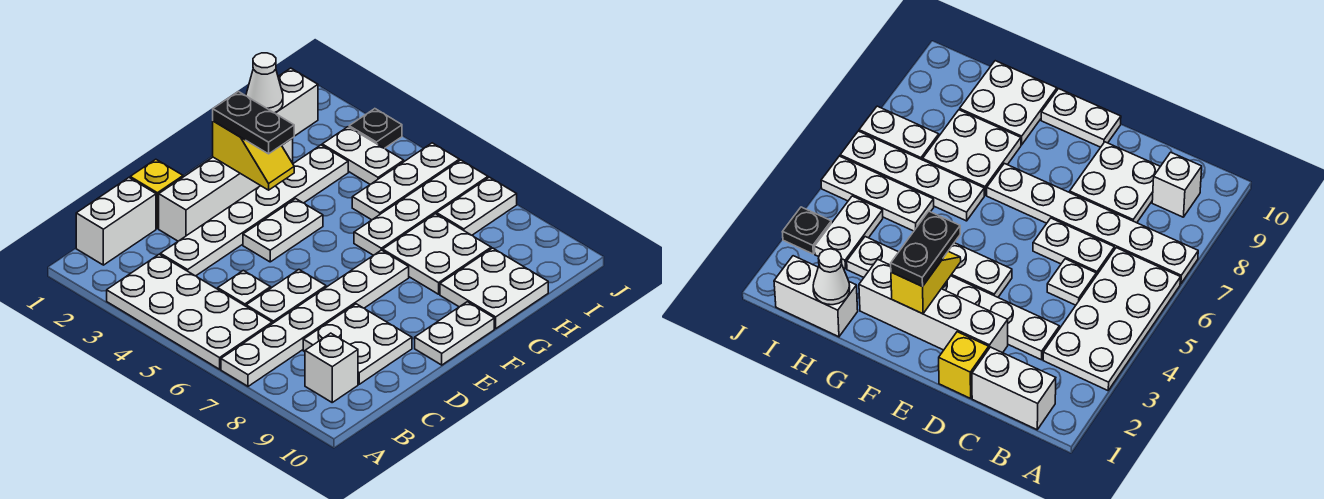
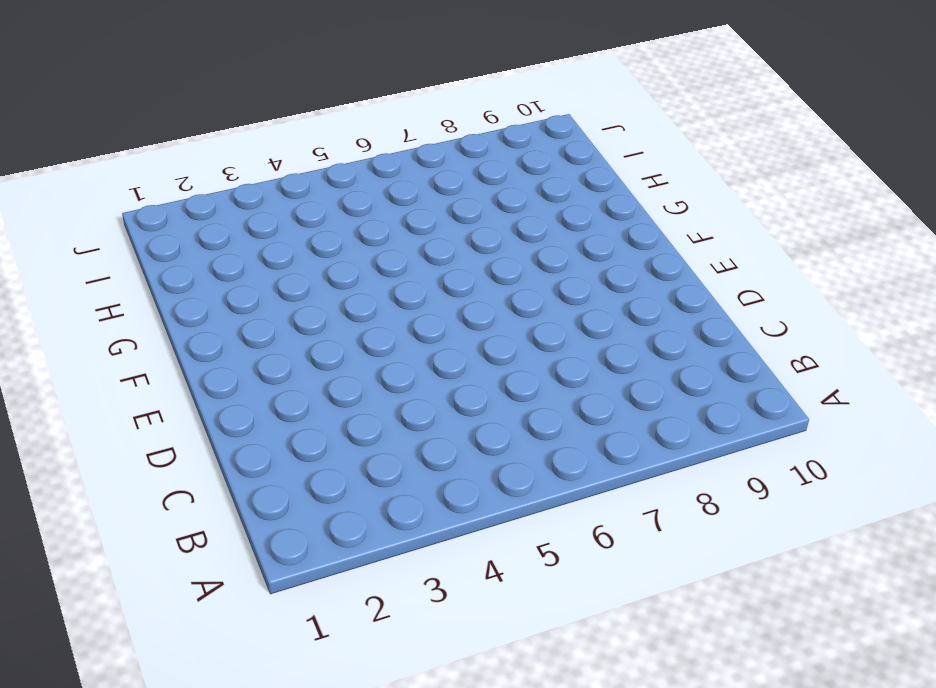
none -> white 2x4 plate [107,254,272,369]
none -> white 1x6 plate [221,250,409,386]
none -> white 1x2 brick [76,178,156,265]

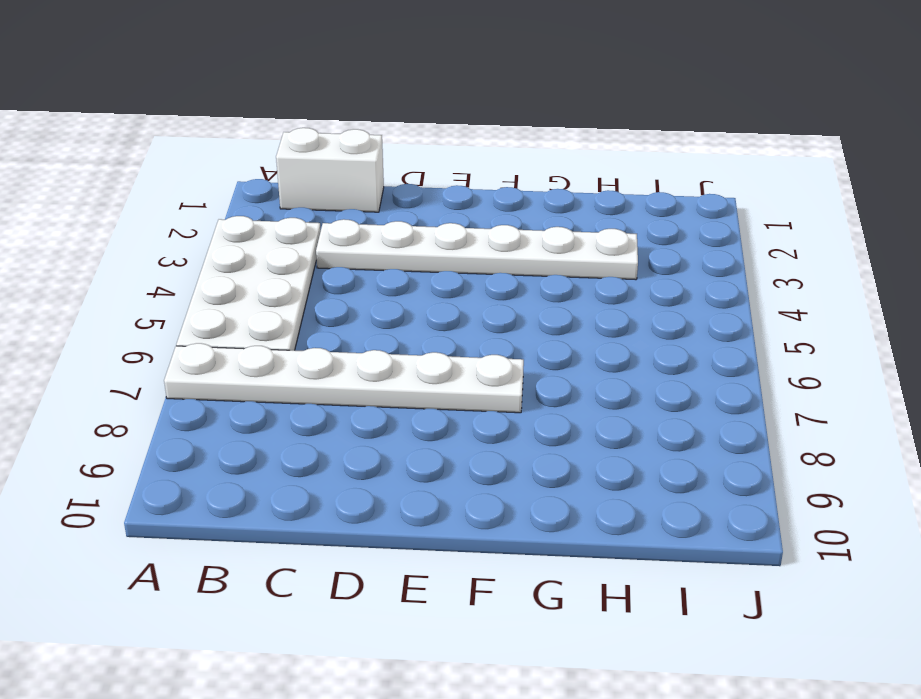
none -> white 1x1 brick [305,333,358,402]
none -> white 1x1 plate [218,270,271,306]
none -> white 1x2 plate [246,270,326,324]

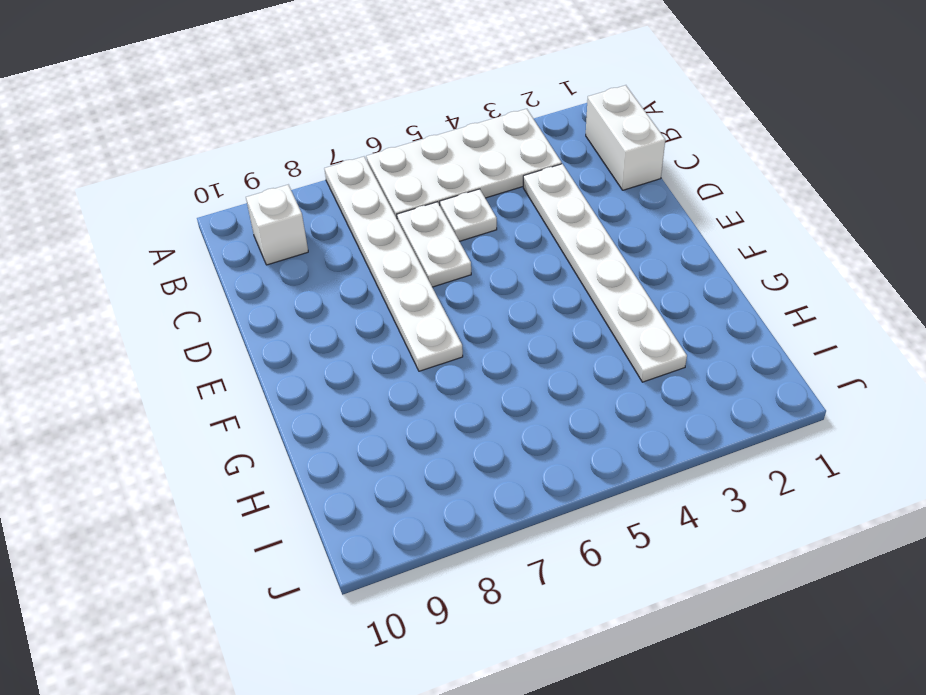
none -> white 2x2 plate [303,304,412,384]
none -> yellow 1x1 brick [130,159,183,229]
none -> white 1x4 brick [159,138,293,241]

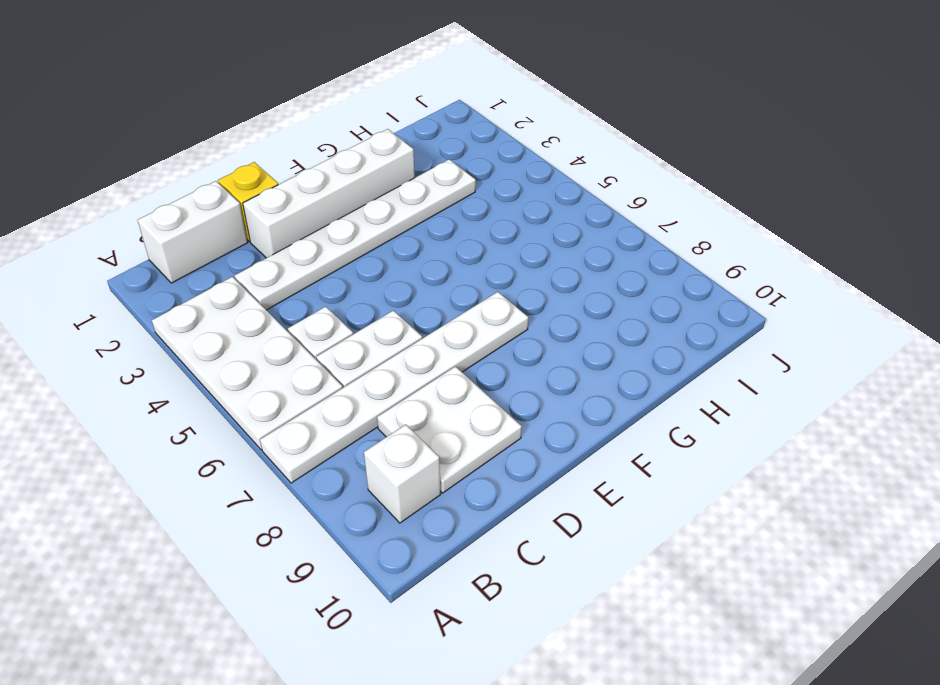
none -> white 1x2 plate [243,199,323,262]
none -> white 1x2 plate [415,302,494,365]
none -> white 1x4 plate [354,160,488,255]

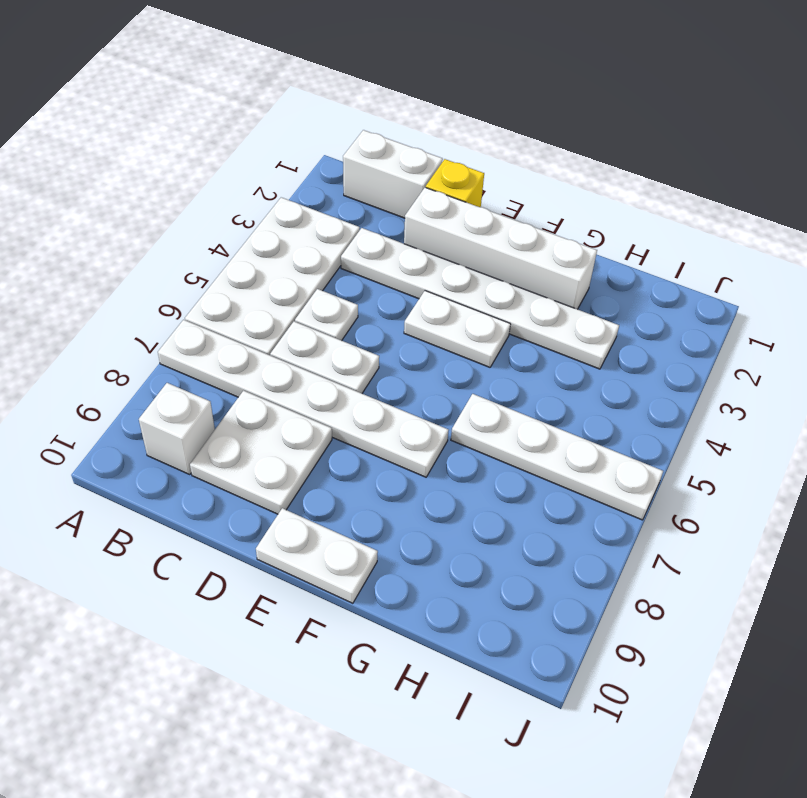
none -> white 2x2 plate [383,214,491,294]
none -> white 2x2 plate [440,248,548,328]
none -> white 1x2 brick [275,68,318,136]

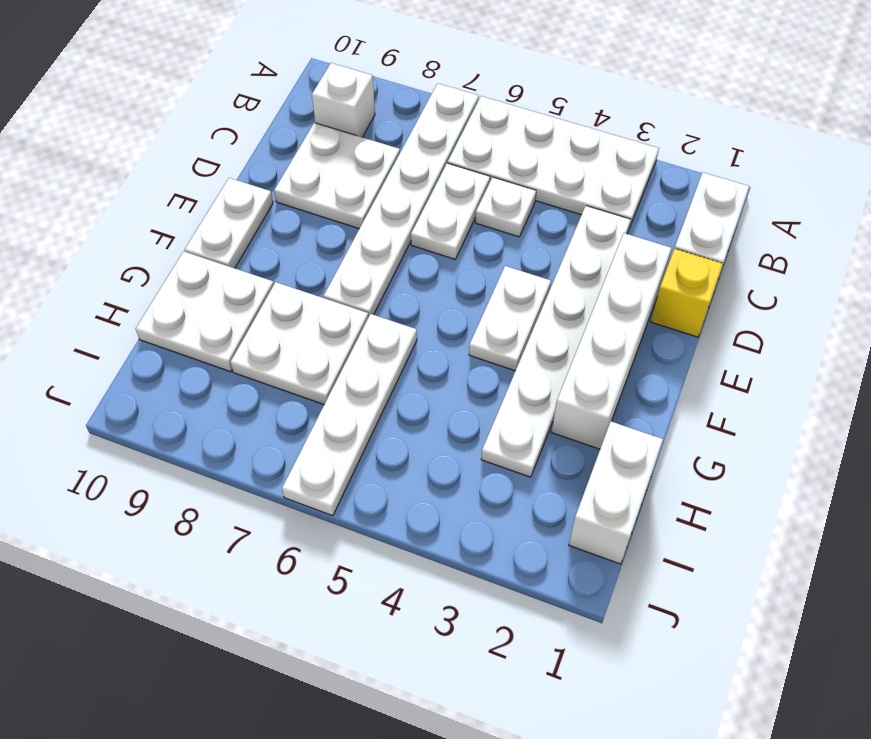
none -> white 1x3 plate [352,143,459,220]
none -> white 1x2 plate [322,127,404,184]
none -> white 1x2 plate [437,177,517,235]

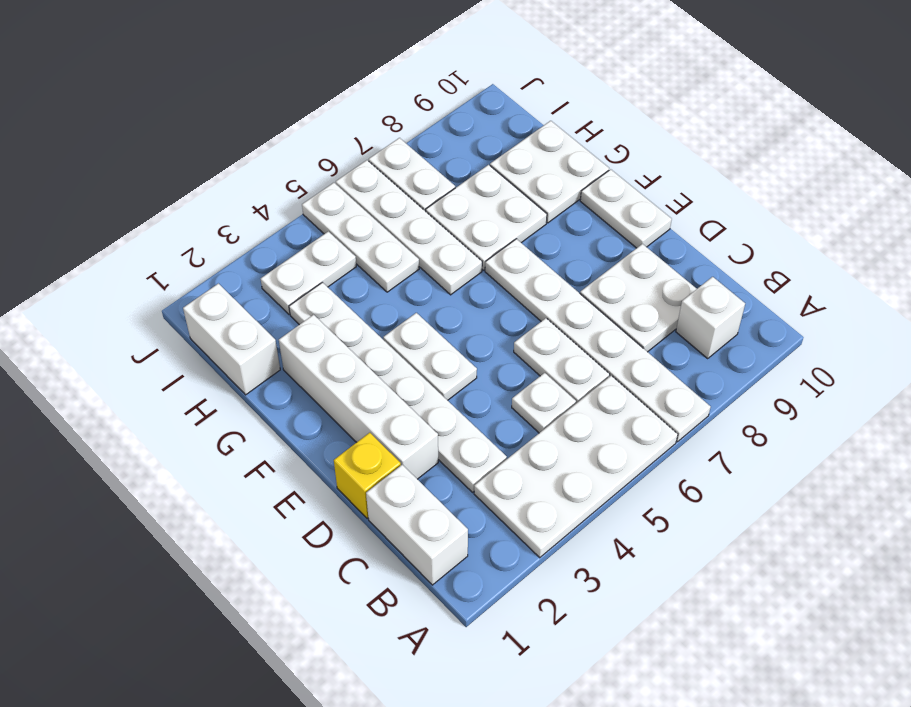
none -> black 1x1 plate [349,109,402,148]
none -> yellow 1x2 slope [213,121,294,190]
none -> white 1x1 cone [246,53,283,113]

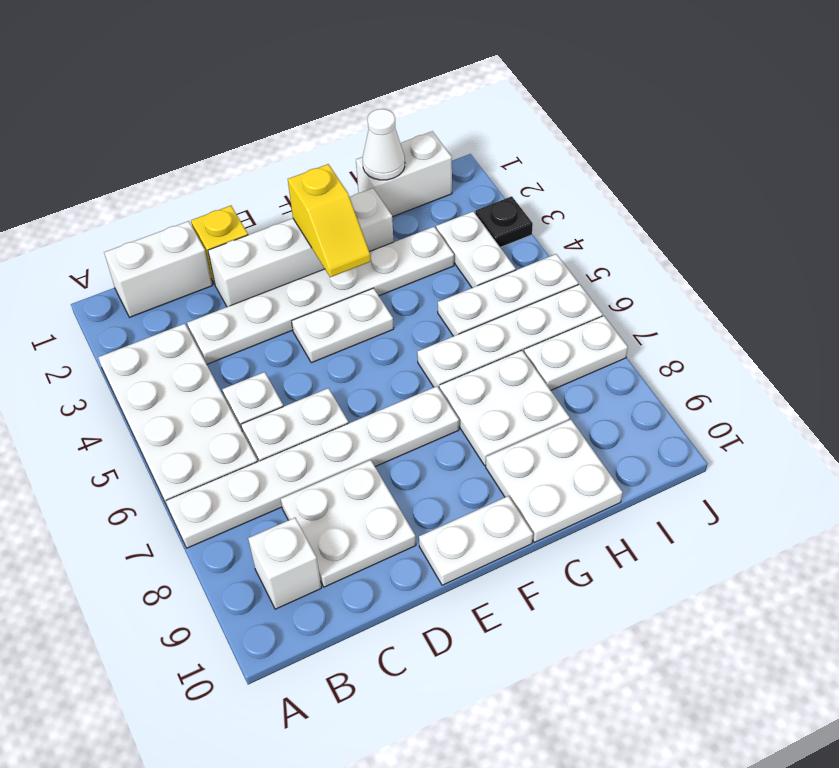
none -> black 1x2 plate [213,92,294,154]

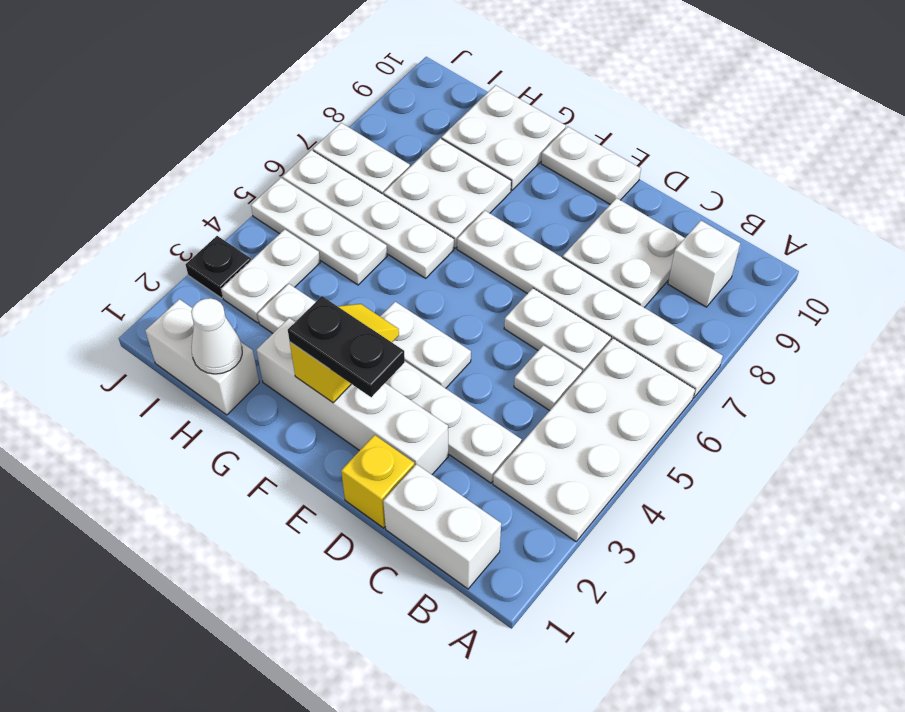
black 1x2 plate [288,296,405,397] -> black 1x2 plate turned to [213,92,294,154]

